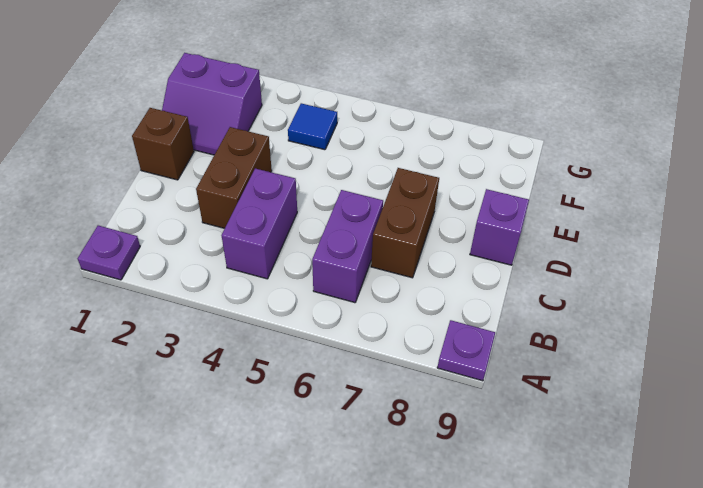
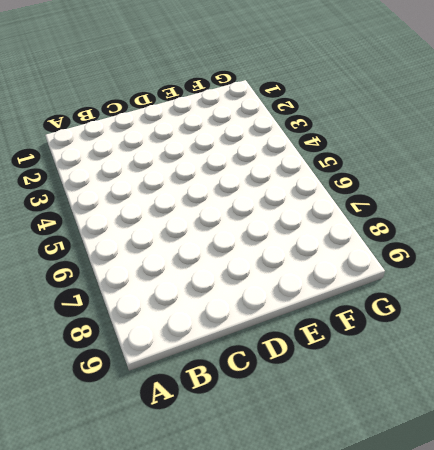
none -> purple 1x1 plate [78,226,140,280]
none -> purple 1x1 plate [437,320,495,381]

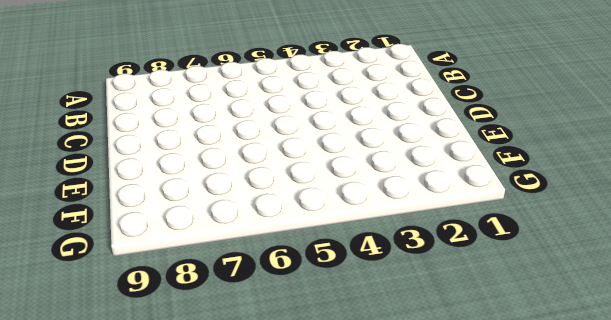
none -> purple 1x1 plate [78,226,140,280]
none -> purple 1x1 plate [437,320,495,381]

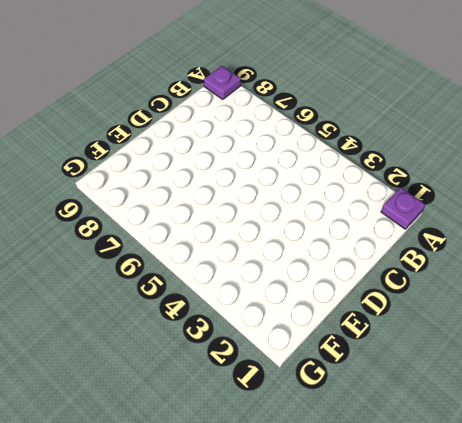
none -> purple 1x2 brick [222,168,297,279]
none -> purple 1x2 brick [312,190,383,303]

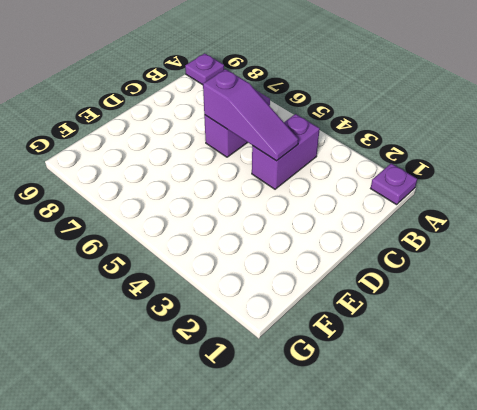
purple 1x3 slope [203,69,298,161] -> none
none -> brown 1x2 brick [196,127,272,228]
none -> brown 1x2 brick [371,168,439,278]

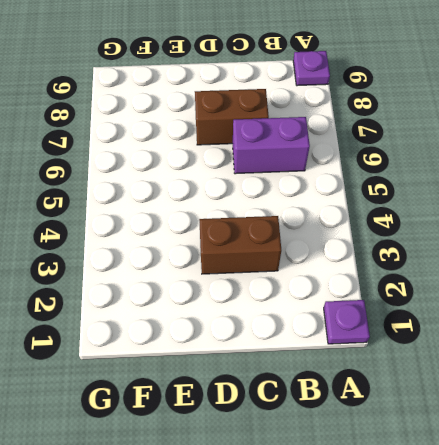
none -> purple 1x2 brick [222,168,297,279]
none -> brown 1x1 brick [132,108,194,180]

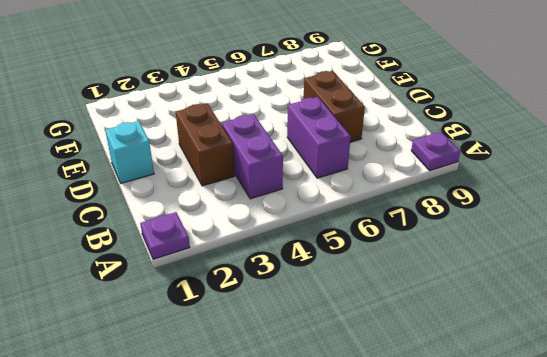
cyan 1x1 brick [105,121,154,183] -> brown 1x1 brick [132,108,194,180]
none -> purple 1x1 brick [470,189,529,265]
none -> purple 2x2 slope [162,53,262,155]

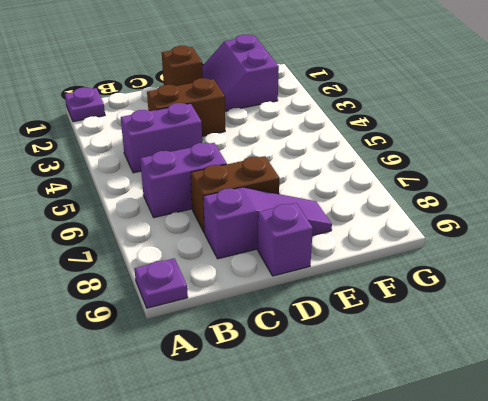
purple 1x3 slope [203,187,332,259] -> none
none -> blue 1x1 tile [288,103,337,150]

